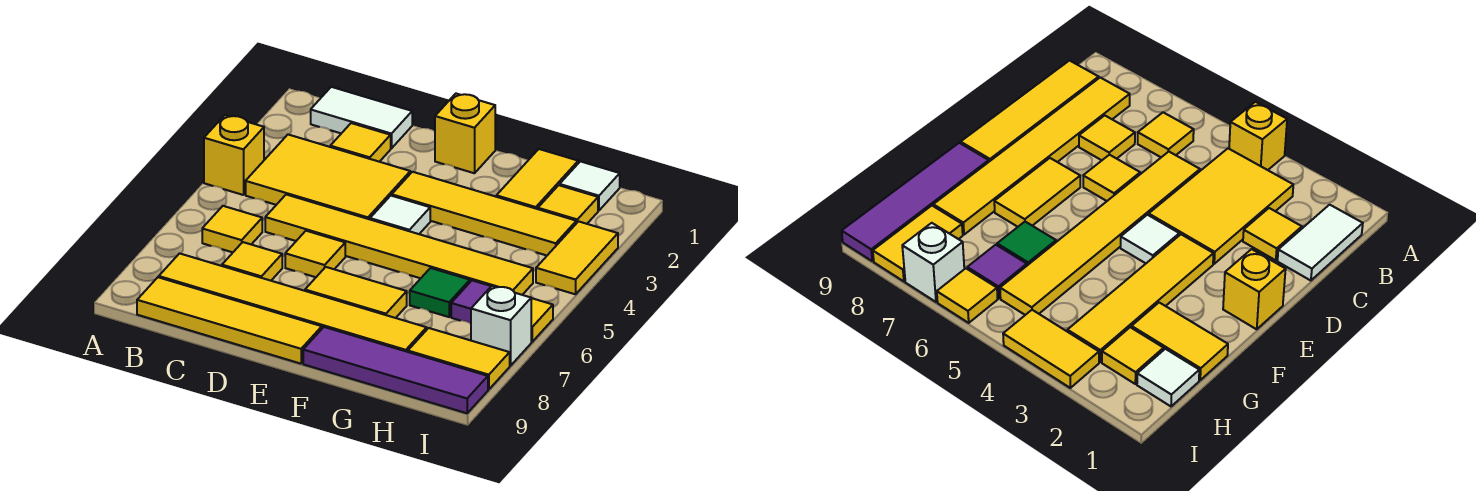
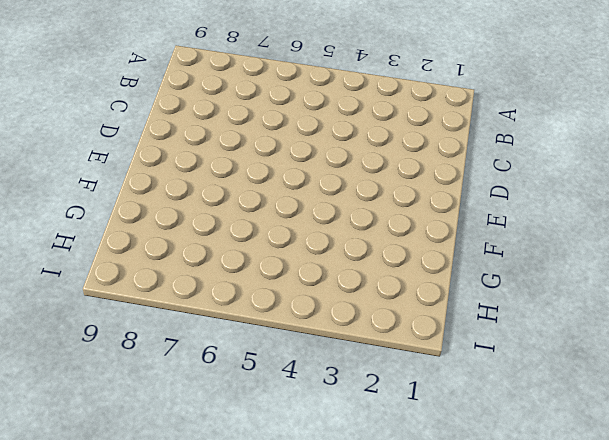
none -> yellow 1x1 brick [204,115,264,195]
none -> white 1x2 tile [311,87,412,148]
none -> yellow 2x3 tile [246,135,410,219]

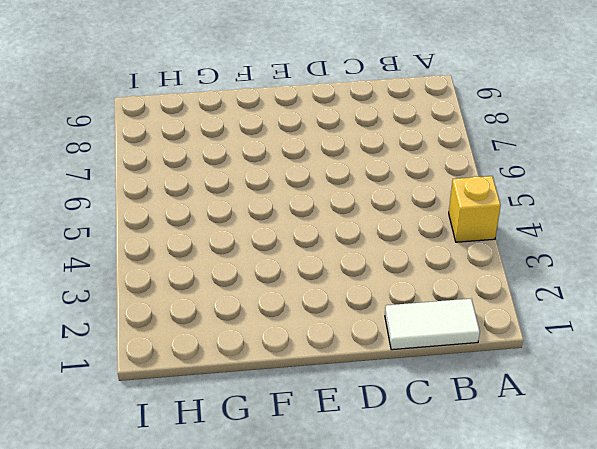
none -> yellow 2x3 tile [246,135,410,219]
none -> yellow 1x1 tile [202,206,262,252]
none -> yellow 1x6 tile [159,253,427,352]

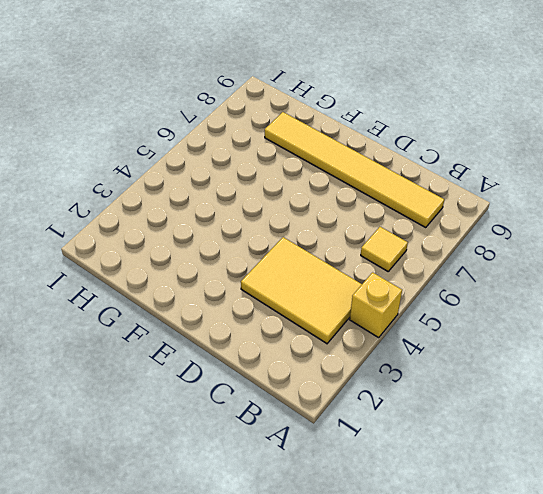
none -> white 1x2 tile [311,87,412,148]
none -> yellow 1x4 tile [137,277,322,364]
none -> yellow 1x1 tile [330,123,391,162]

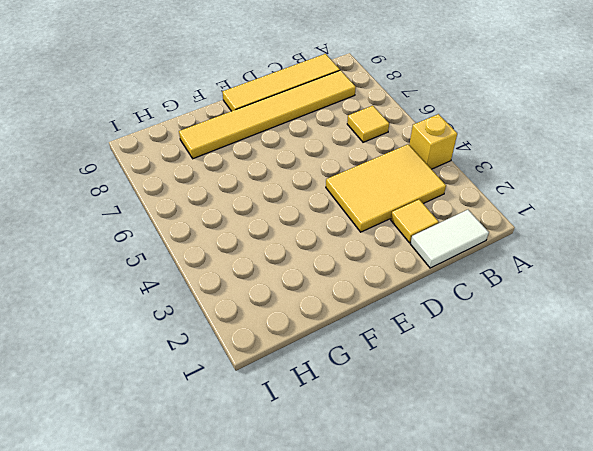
none -> yellow 1x6 tile [265,195,533,295]
none -> yellow 1x1 tile [222,242,282,281]
none -> yellow 1x1 tile [285,231,345,277]

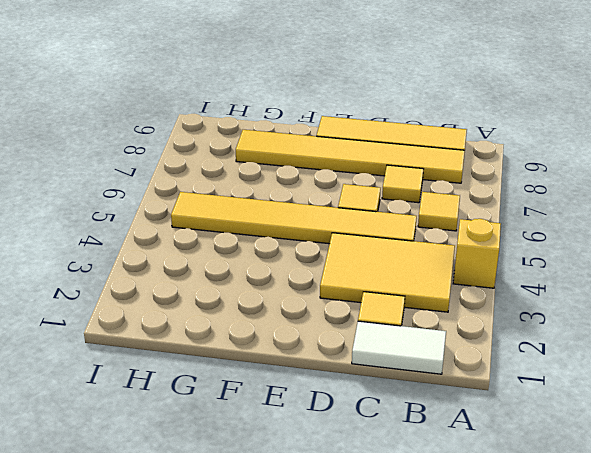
none -> yellow 1x1 brick [435,94,495,173]
none -> yellow 1x4 tile [392,172,576,255]
none -> white 1x1 tile [370,196,430,234]

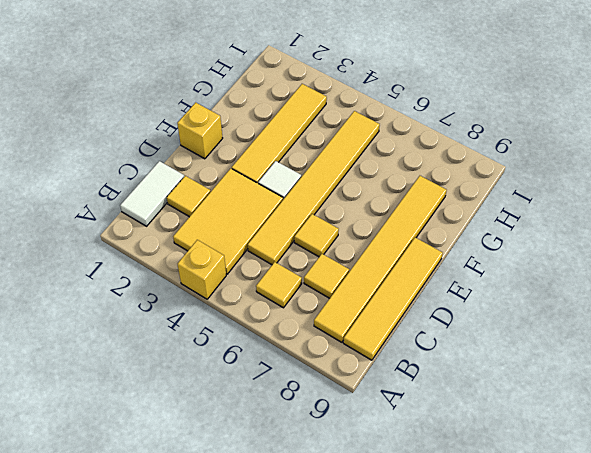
none -> yellow 1x2 tile [305,267,407,318]
none -> purple 1x4 tile [303,327,488,413]
none -> yellow 1x2 tile [496,149,578,209]

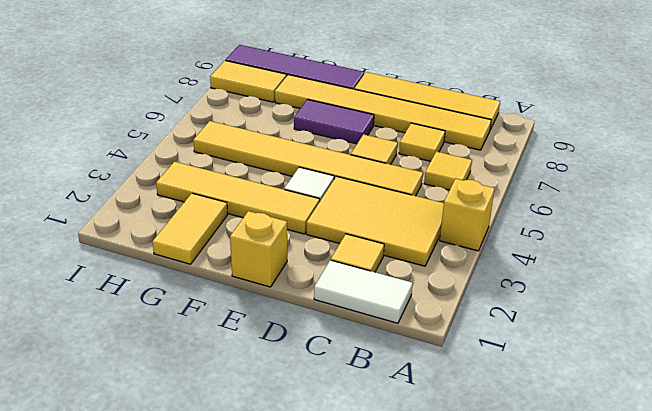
purple 1x2 tile [294,99,374,144] -> yellow 1x2 tile [305,267,407,318]
none -> green 1x1 tile [410,268,470,317]
none -> white 1x1 tile [560,161,620,210]
none -> yellow 1x1 tile [538,185,598,224]

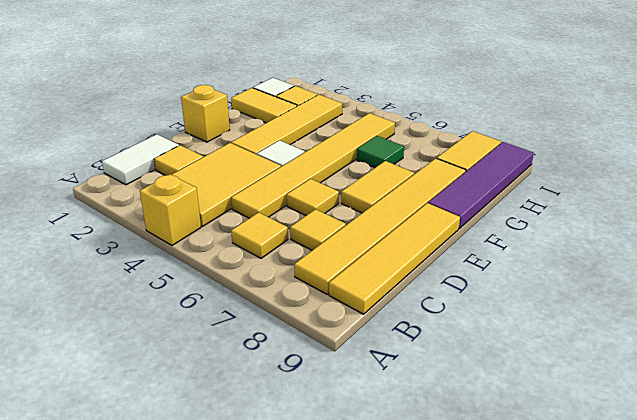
none -> purple 1x1 tile [451,280,491,324]
none -> yellow 1x2 tile [536,221,618,294]
none -> yellow 1x1 tile [531,298,553,342]

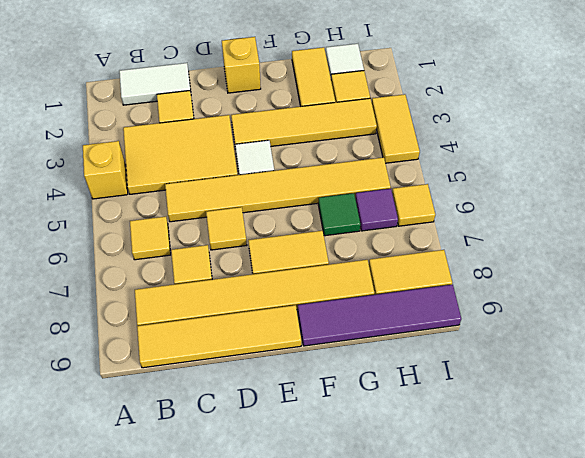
none -> white 1x1 brick [471,286,531,366]

